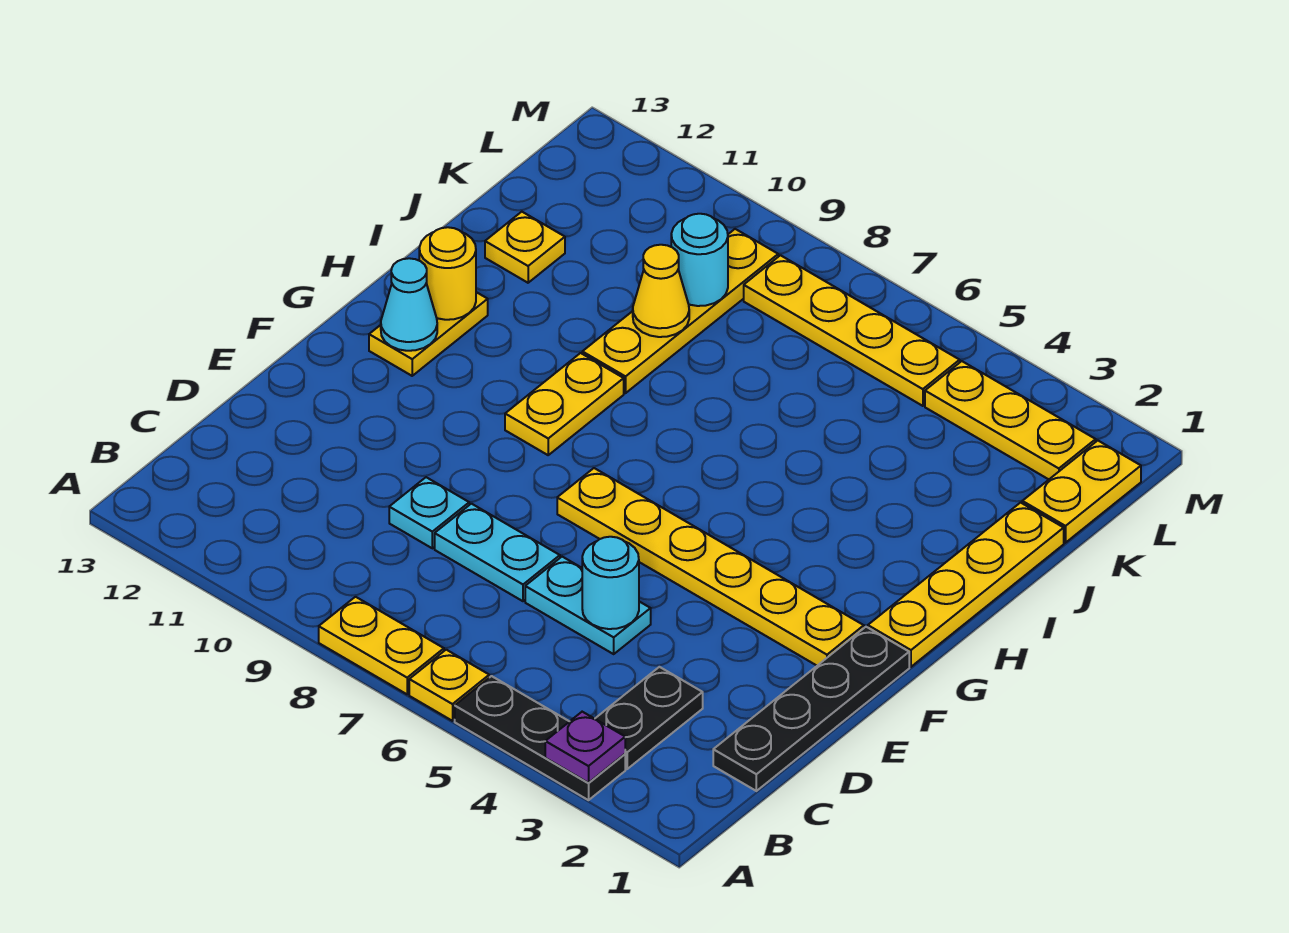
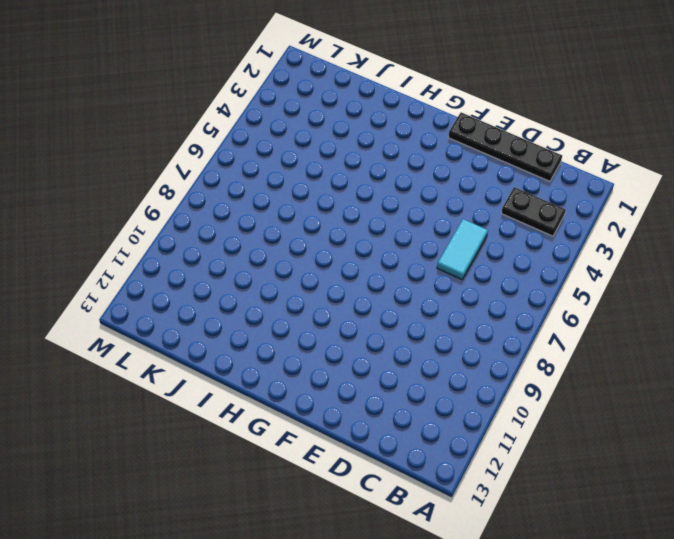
cyan 1x2 tile [437,219,488,279] -> cyan 1x2 plate [525,557,651,654]
none -> black 1x3 plate [455,676,625,800]
none -> yellow 1x1 plate [409,650,489,721]
none -> yellow 1x2 plate [319,597,444,694]

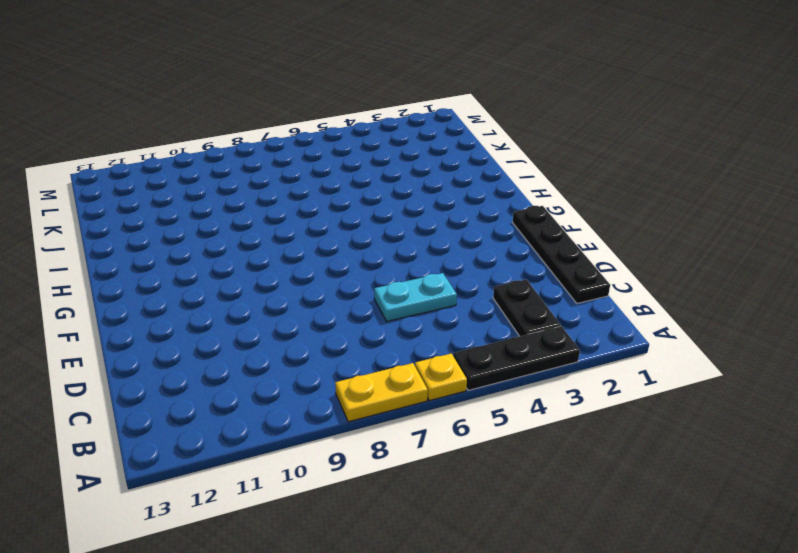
none -> cyan 1x2 plate [435,504,560,601]
none -> cyan 1x1 plate [389,477,469,548]
none -> yellow 1x6 plate [557,468,864,666]

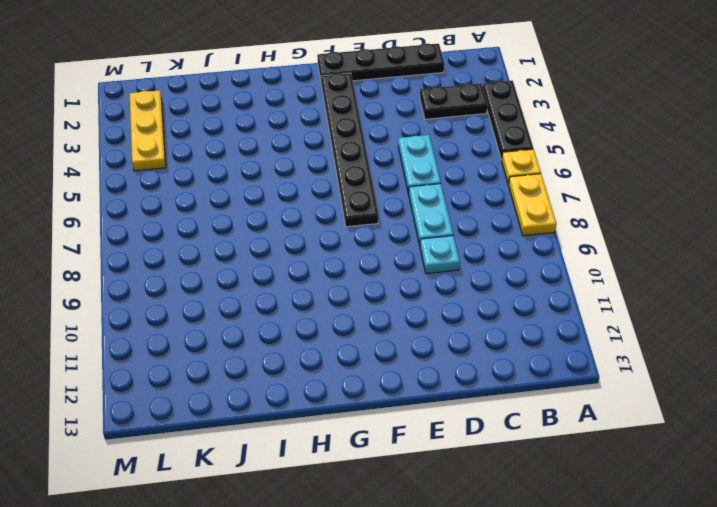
black 1x6 plate [321,73,378,227] -> yellow 1x6 plate [557,468,864,666]
none -> yellow 1x4 plate [868,503,1064,667]
none -> yellow 1x2 plate [505,353,624,455]
none -> yellow 1x2 plate [369,292,488,376]

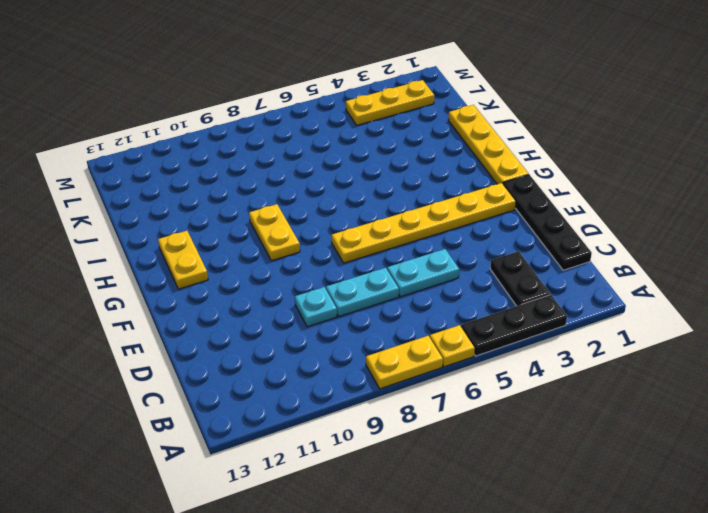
none -> yellow 1x4 plate [582,229,778,393]
none -> yellow 1x1 plate [485,212,565,283]
none -> yellow 1x2 plate [1022,441,1141,543]

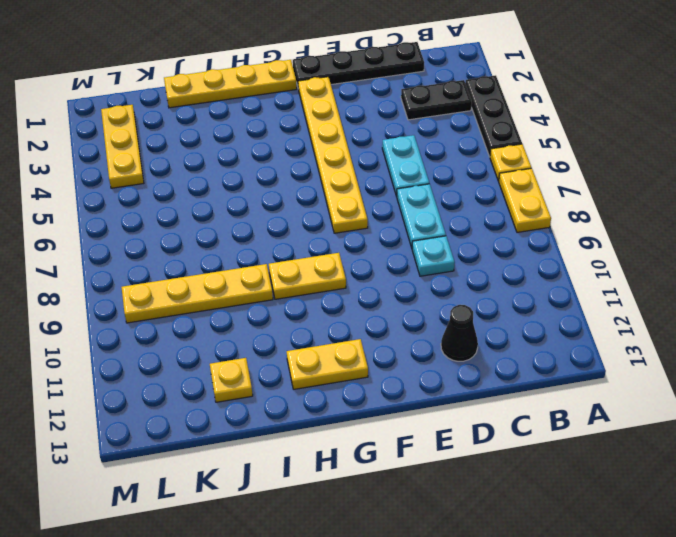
black 1x1 cone [441,305,478,361] -> none
none -> yellow 1x2 plate [1022,441,1141,543]
none -> yellow 1x4 plate [744,255,960,406]
none -> purple 1x1 plate [545,712,625,783]

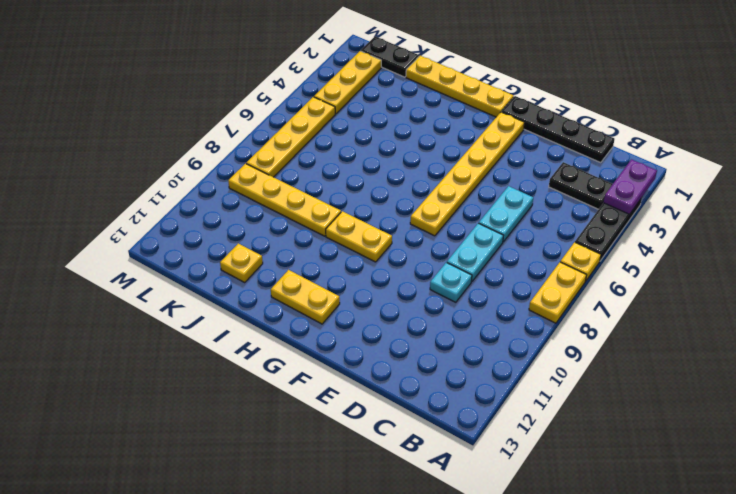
purple 1x2 plate [603,159,657,214] -> purple 1x1 plate [545,712,625,783]
black 1x2 plate [361,36,419,77] -> yellow 1x2 plate [1022,441,1141,543]
none -> cyan 1x1 round brick [582,537,639,629]
none -> cyan 1x1 cone [381,258,437,351]
none -> yellow 1x1 round brick [419,227,476,320]

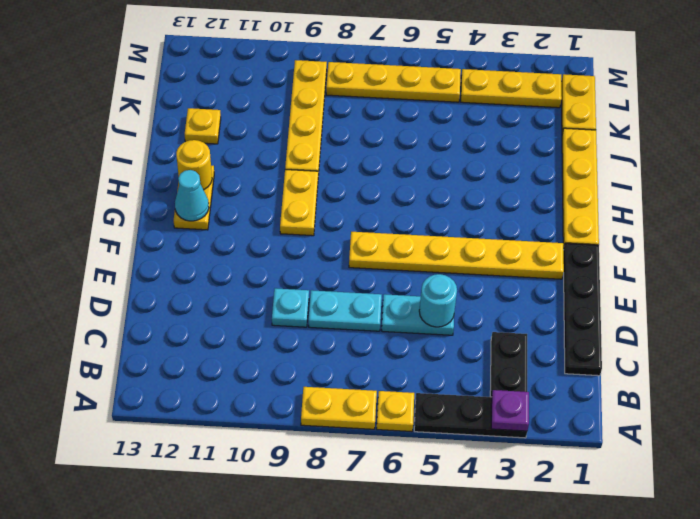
none -> yellow 1x1 cone [633,245,689,337]
none -> cyan 1x1 round brick [671,214,728,306]

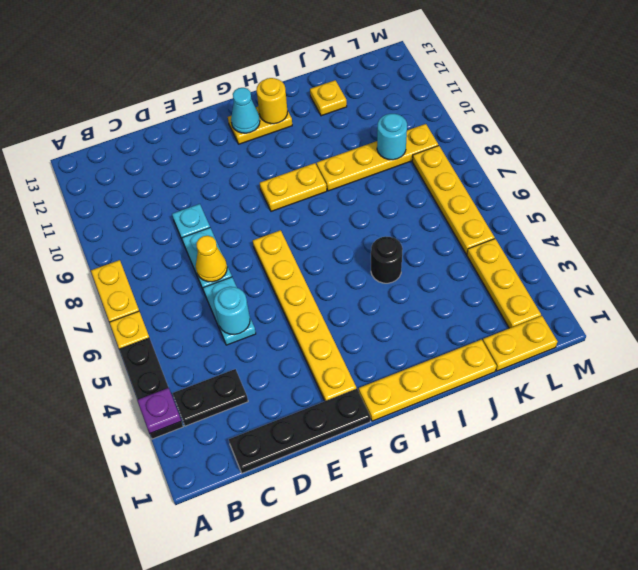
yellow 1x1 cone [196,236,227,282] -> yellow 1x1 cone moved to [633,245,689,337]
black 1x1 round brick [371,236,403,283] -> none

